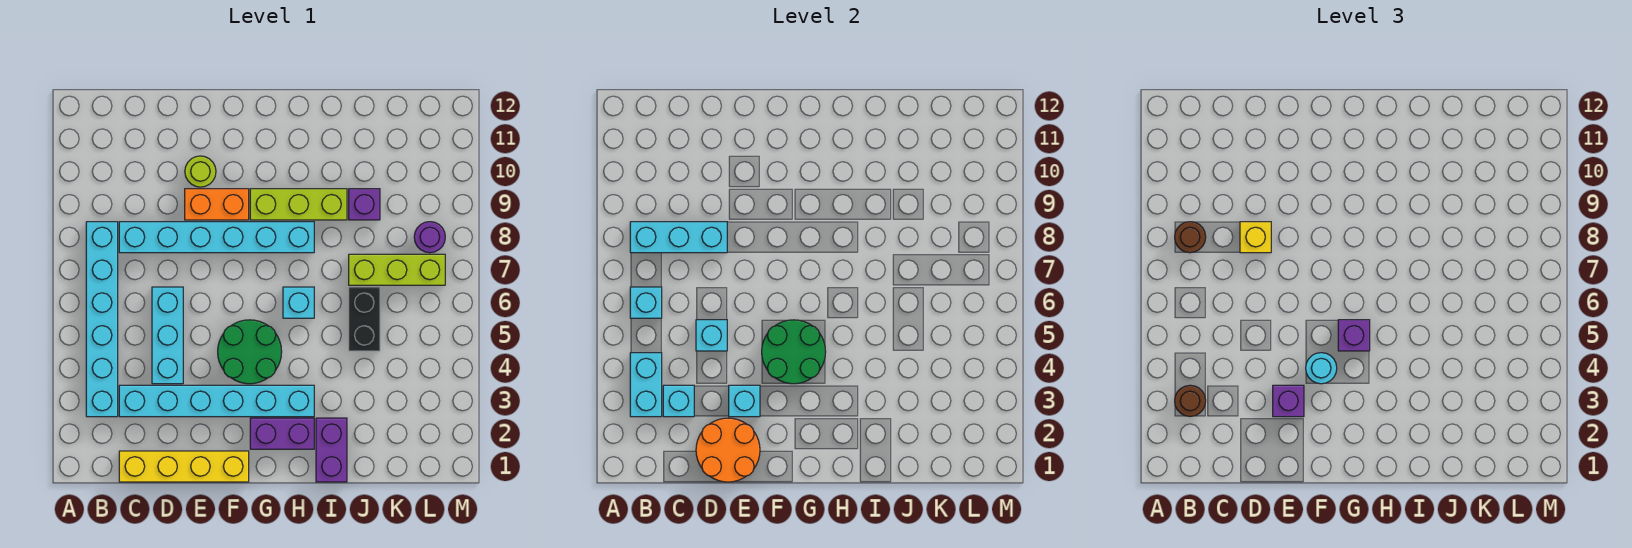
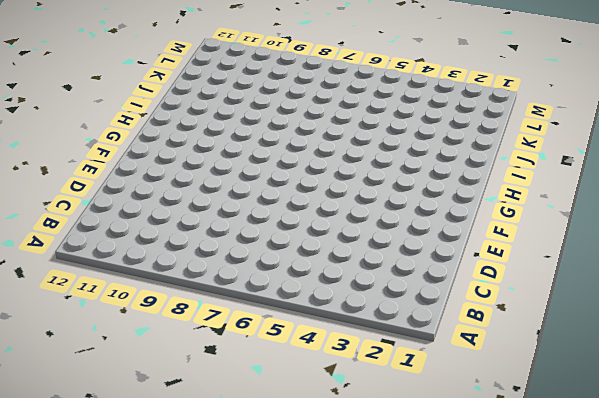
none -> cyan 1x6 brick [86,222,118,417]
none -> yellow 1x4 brick [119,451,249,482]
none -> cyan 1x6 brick [119,385,314,417]
none -> cyan 1x6 brick [119,222,314,253]

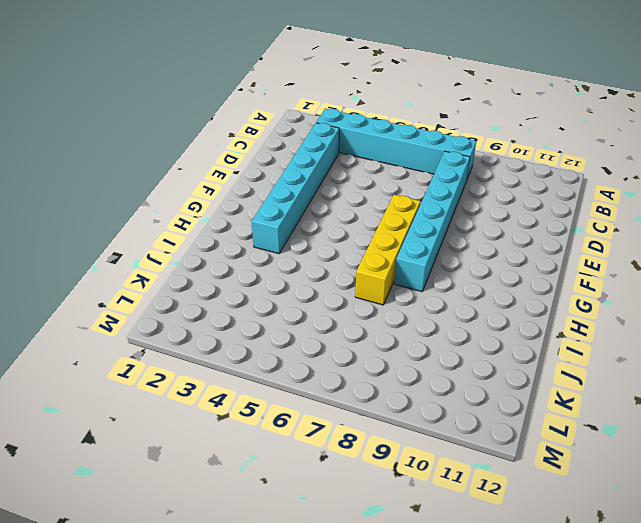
yellow 1x4 brick [355,195,420,305] -> yellow 1x4 brick moved to [119,451,249,482]
none -> cyan 1x3 brick [152,287,183,384]
none -> orange 1x2 brick [185,189,249,220]
none -> lime 1x1 round brick [185,156,216,187]
none -> green 2x2 round brick [218,320,282,384]

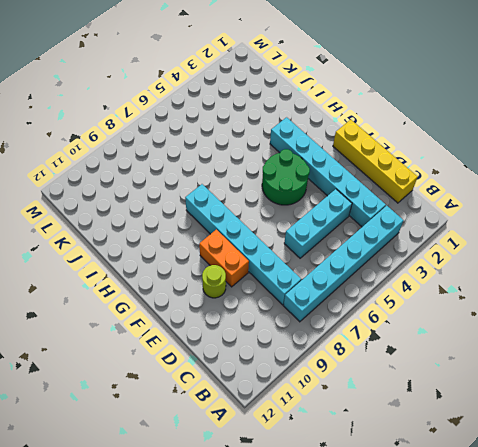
none -> purple 1x2 brick [250,418,314,449]
none -> lime 1x3 brick [250,189,347,220]
none -> cyan 1x1 brick [283,287,314,318]
none -> purple 1x2 brick [316,418,347,482]

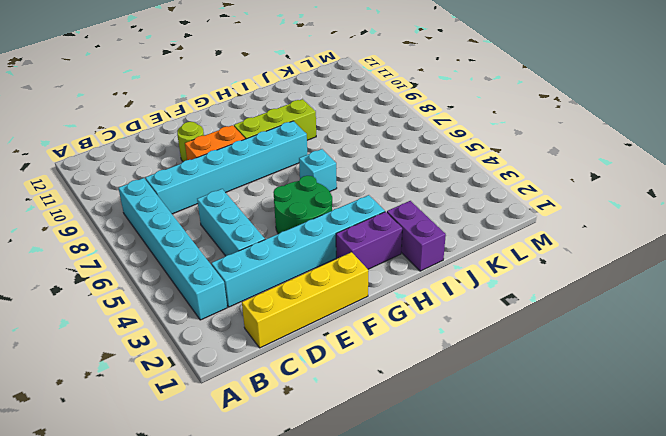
none -> black 1x2 brick [349,287,380,351]
none -> lime 1x3 brick [349,254,445,285]
none -> purple 1x1 brick [349,189,380,220]
none -> purple 1x1 round brick [414,222,445,253]

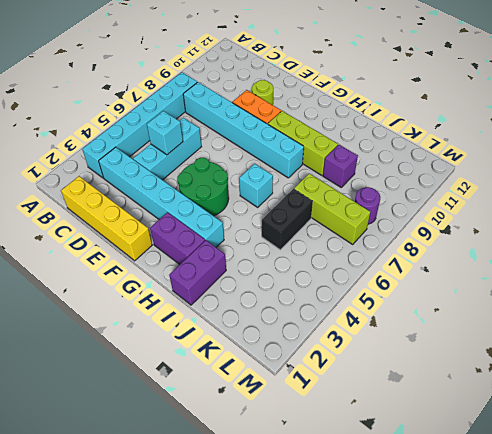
none -> cyan 1x2 brick [630,353,662,417]
none -> cyan 1x1 brick [630,287,662,318]
none -> cyan 1x3 brick [630,222,727,253]
none -> cyan 1x1 brick [663,385,694,417]

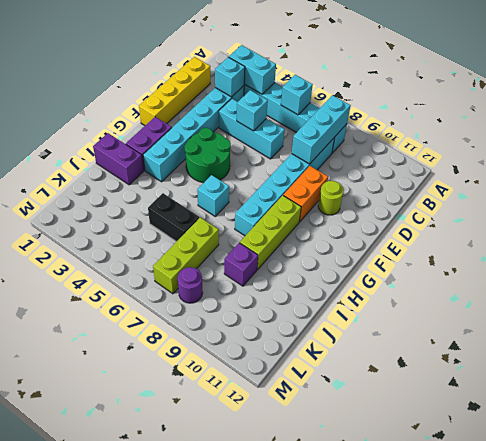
none -> orange 2x2 round brick [696,418,760,482]
none -> cyan 1x1 brick [729,385,760,417]
none -> green 2x2 round brick [762,320,826,384]
none -> brown 1x1 round brick [1175,385,1206,417]

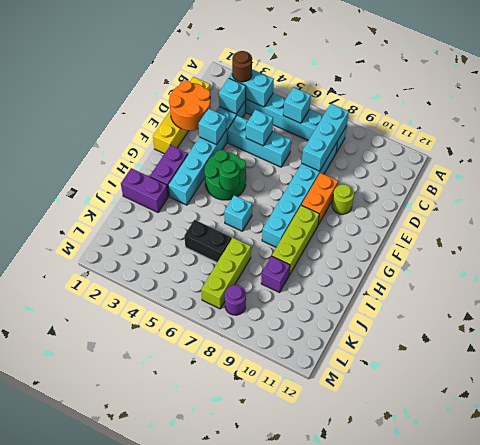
green 1x1 round brick [219,160,240,191] -> green 2x2 round brick [762,320,826,384]
none -> brown 1x1 round brick [1175,222,1206,253]
none -> yellow 1x1 brick [1240,222,1271,253]
none -> purple 1x1 brick [1273,385,1304,417]
none -> cyan 1x1 round brick [1306,353,1337,384]

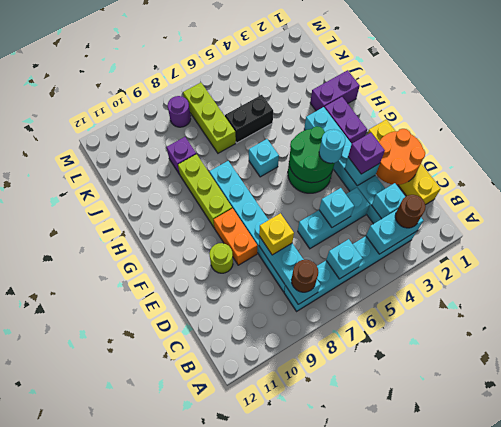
none -> purple 1x1 brick [1338,320,1370,351]

